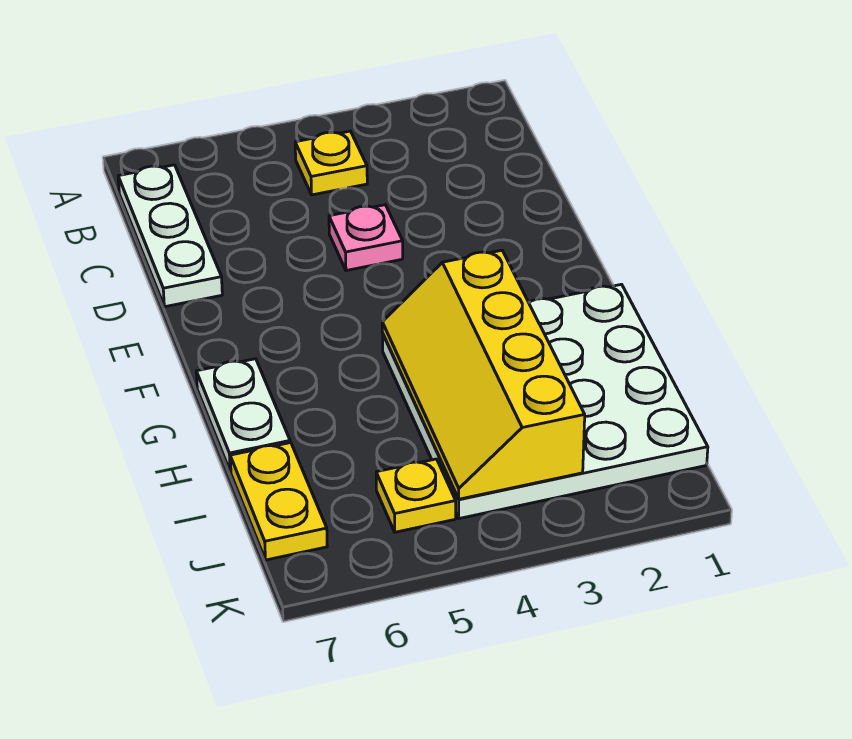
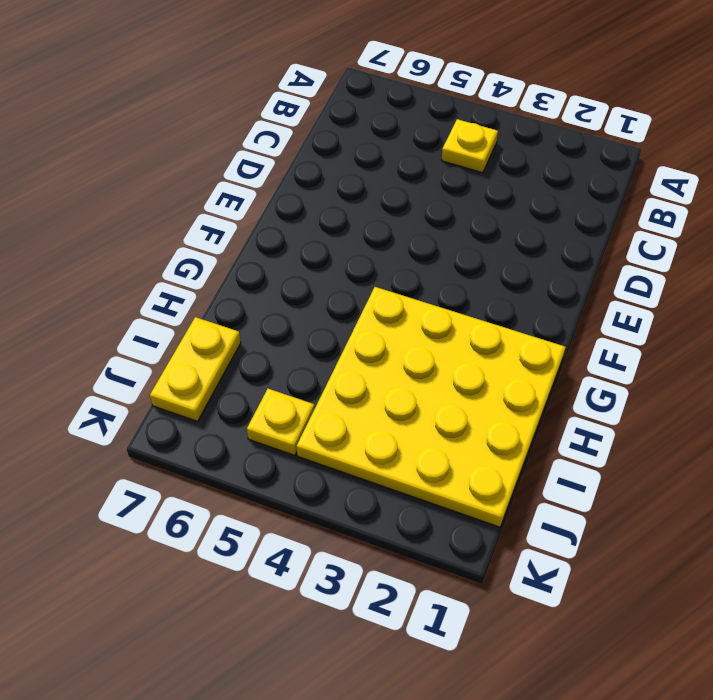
yellow 4x4 plate [297,287,565,527] -> white 4x4 plate [383,284,708,519]
none -> white 1x3 plate [118,165,222,307]
none -> pink 1x1 plate [329,205,403,271]

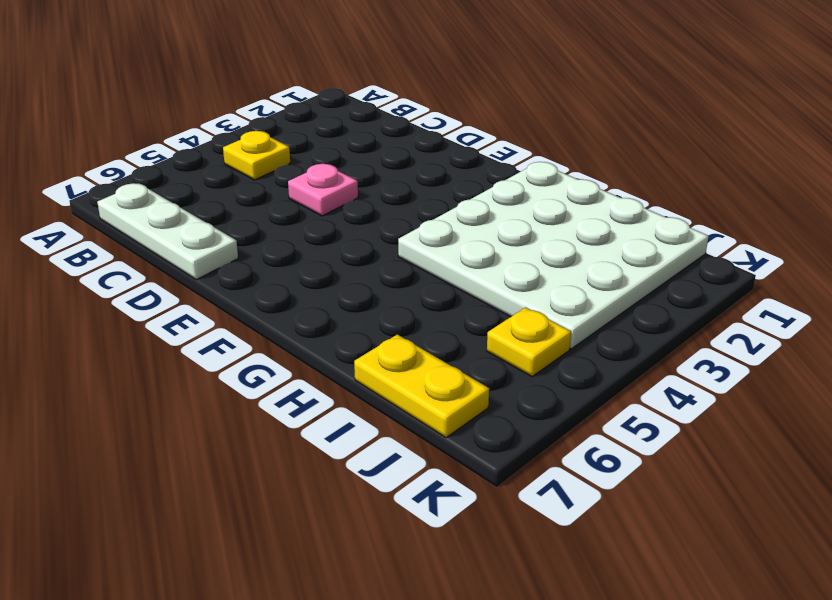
none -> white 1x2 plate [196,359,290,472]
none -> yellow 2x4 slope [382,250,585,499]

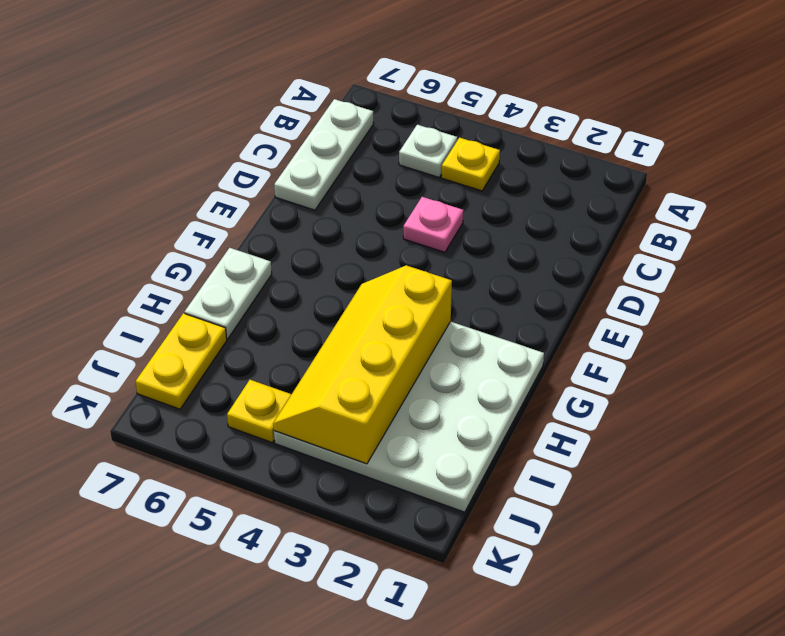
white 1x1 plate [399,125,457,177] -> none

